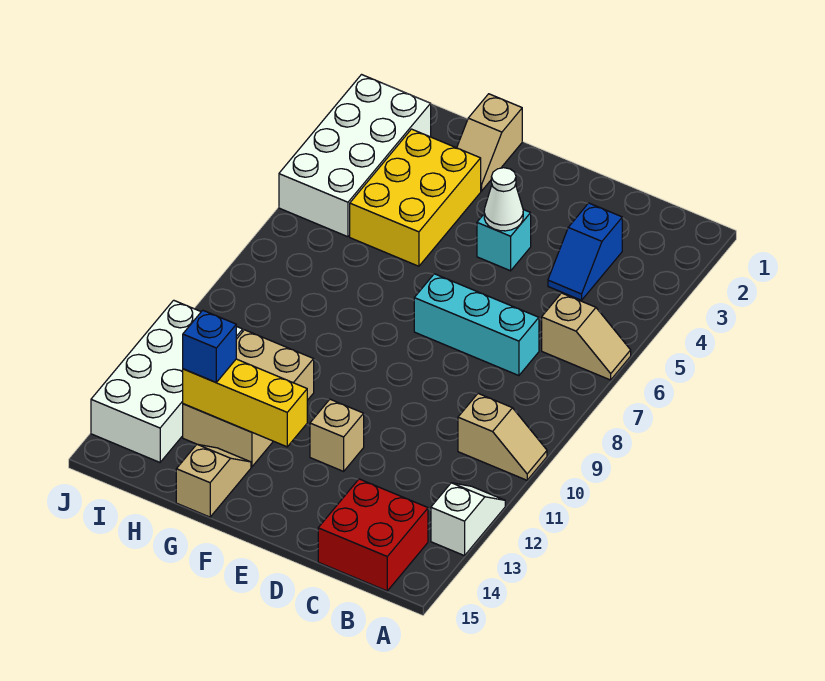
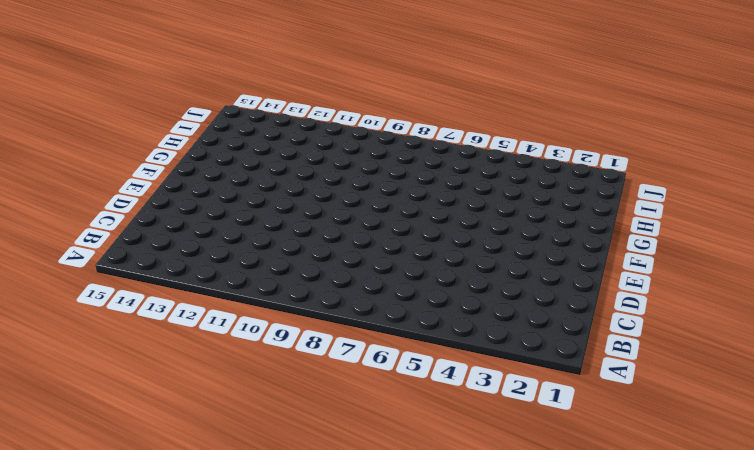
none -> tan 1x2 slope [542,293,631,380]
none -> tan 1x2 slope [458,394,547,480]
none -> white 1x2 slope [431,483,505,556]

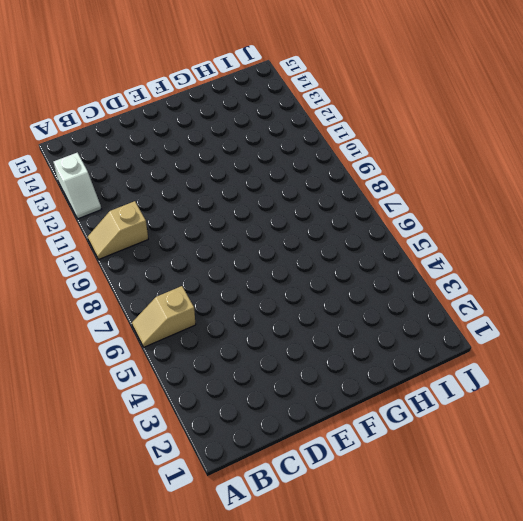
none -> red 2x2 brick [318,479,428,591]
none -> blue 1x2 slope [548,203,622,300]
none -> cyan 1x3 brick [414,274,539,376]

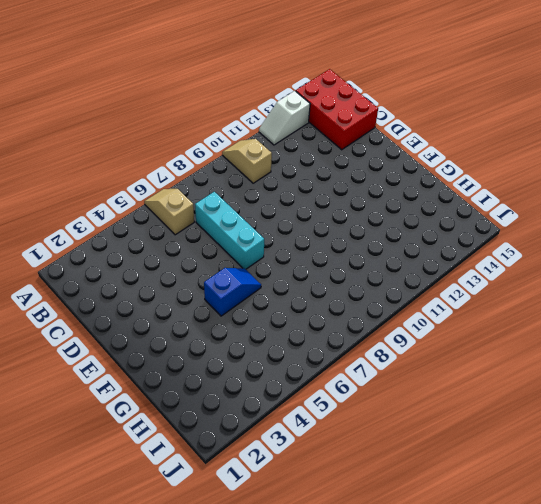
red 2x3 brick [296,69,378,150] -> red 2x2 brick [318,479,428,591]
blue 1x2 slope [204,268,261,316] -> blue 1x2 slope moved to [548,203,622,300]
none -> cyan 1x1 brick [477,210,531,271]
none -> tan 1x1 brick [310,399,364,471]
none -> tan 1x2 slope [457,94,522,191]

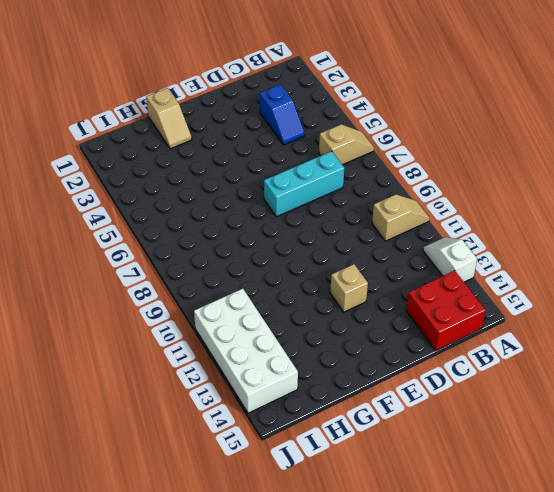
none -> cyan 1x1 brick [477,210,531,271]
none -> yellow 2x3 brick [350,129,481,266]
none -> tan 2x3 brick [183,330,314,467]

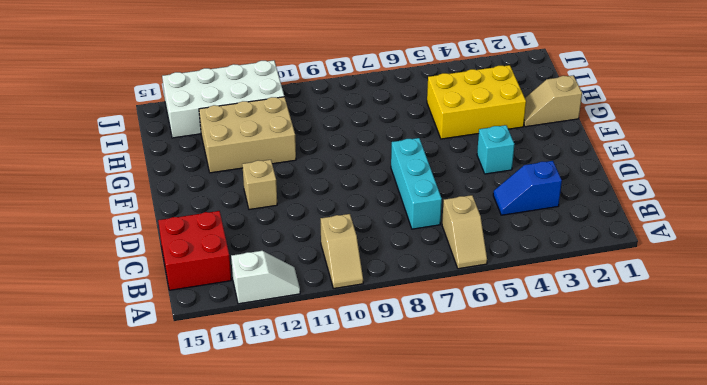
none -> tan 1x2 slope [176,444,251,517]
none -> white 2x4 brick [279,75,431,237]
none -> white 1x1 cone [484,168,523,231]

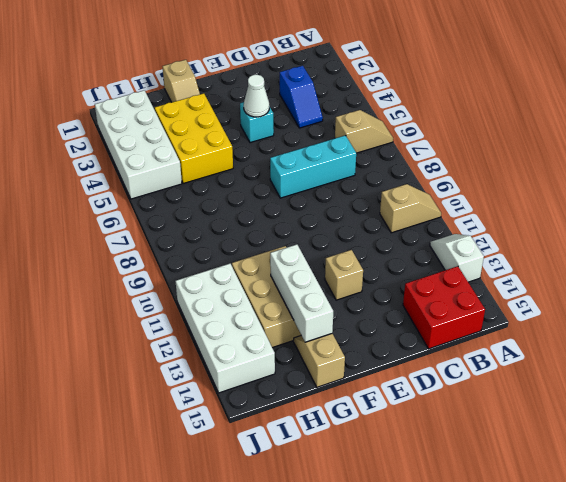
white 1x3 brick [270,244,333,342] -> yellow 1x3 brick [183,359,307,447]
none -> blue 1x1 brick [183,310,236,382]

